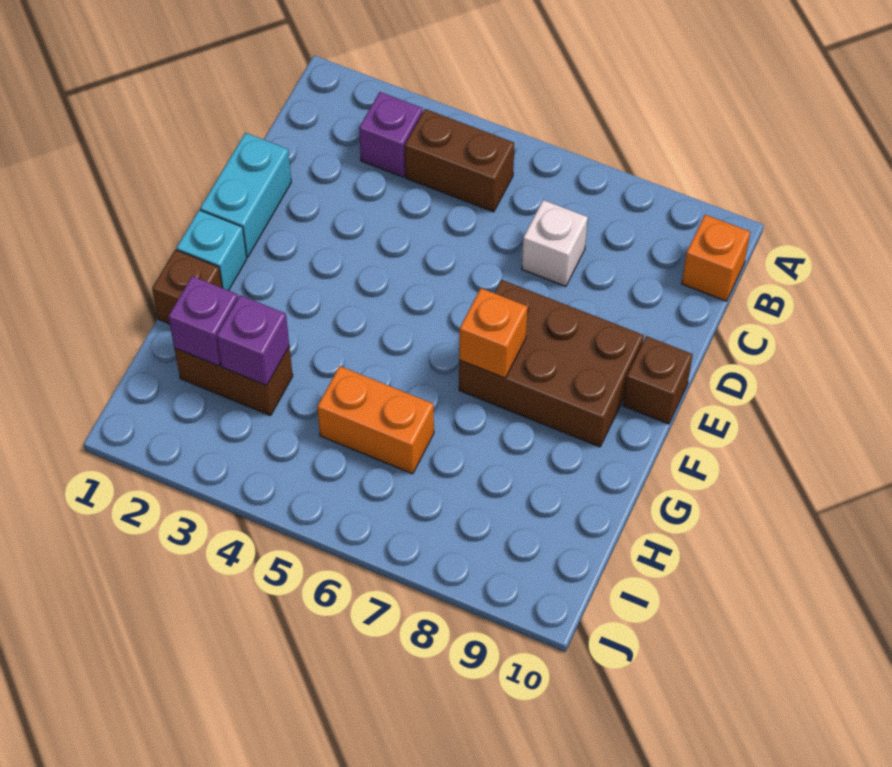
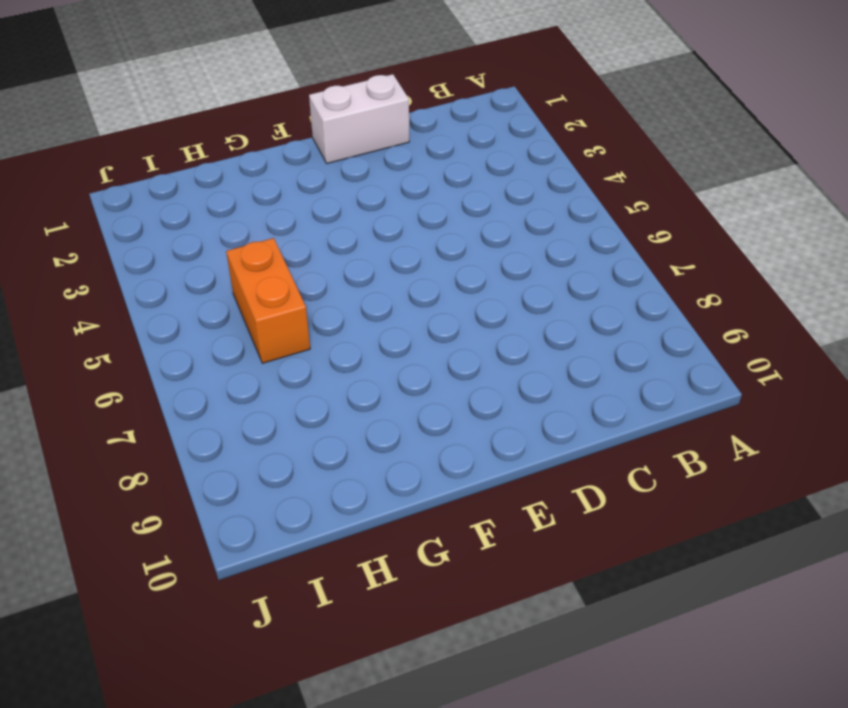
white 1x2 brick [309,74,409,163] -> cyan 1x2 brick [200,133,291,257]
none -> purple 1x1 brick [359,92,423,177]
none -> brown 1x2 brick [405,109,514,212]
none -> orange 1x1 brick [682,215,750,301]

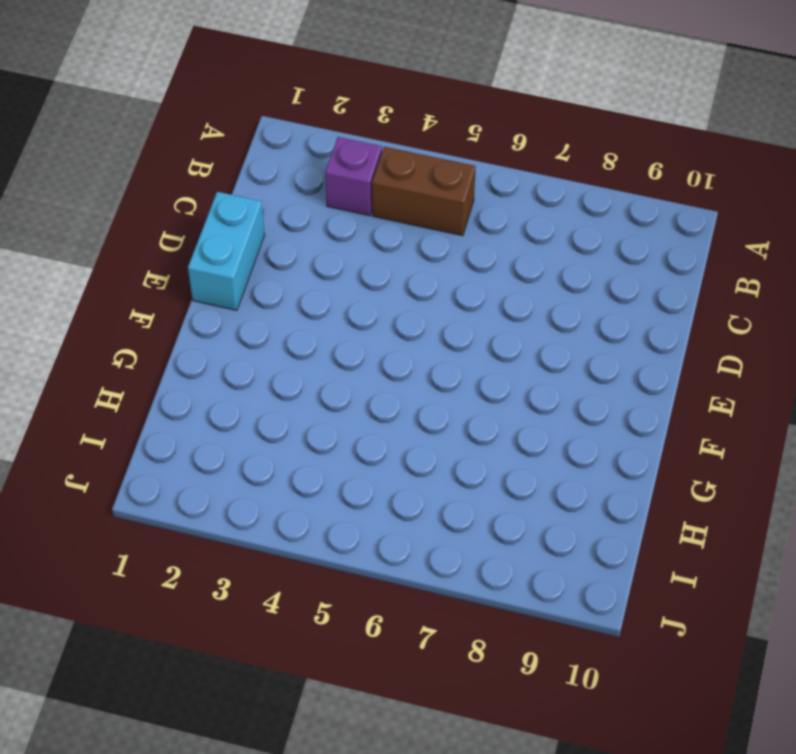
none -> orange 1x1 brick [682,215,750,301]
none -> white 1x1 brick [522,200,588,286]
none -> brown 2x3 brick [459,280,644,447]

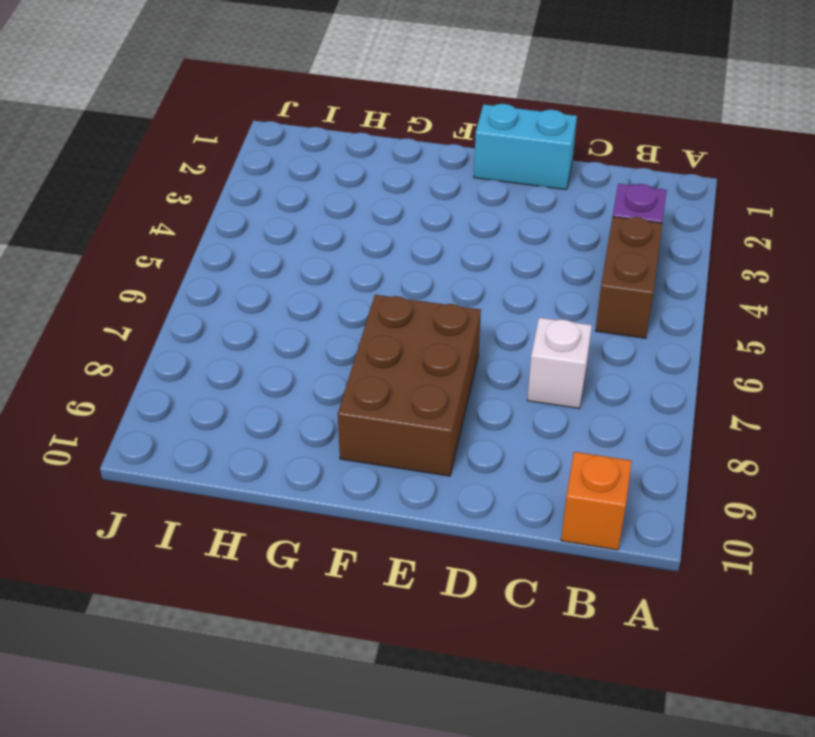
none -> brown 1x1 brick [623,336,693,424]
none -> cyan 1x1 brick [176,210,247,291]
none -> brown 1x1 brick [152,250,222,324]

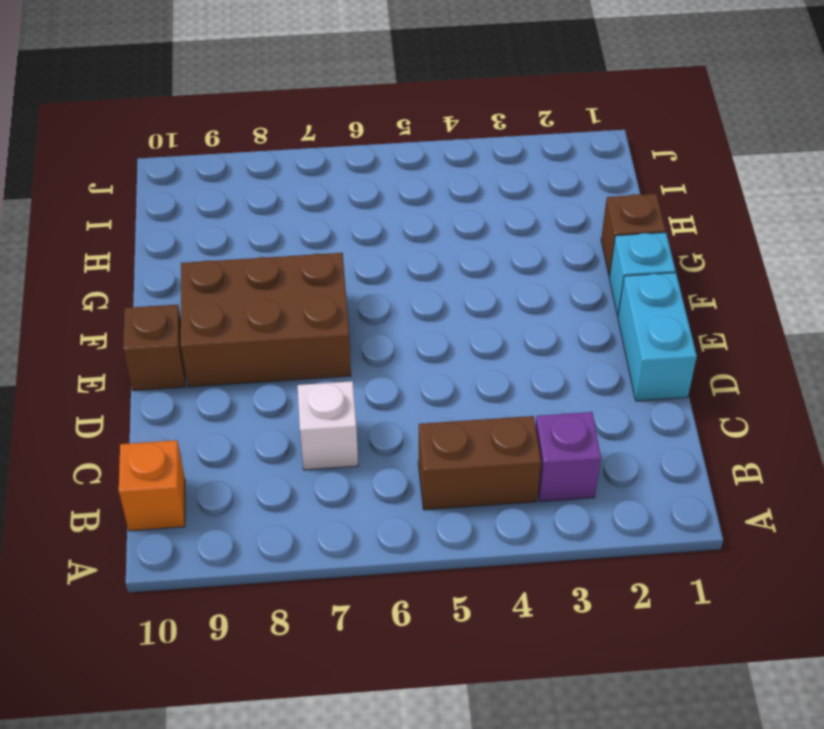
none -> brown 1x2 brick [174,346,293,416]
none -> orange 1x2 brick [317,366,434,474]
none -> orange 1x1 brick [459,288,528,378]

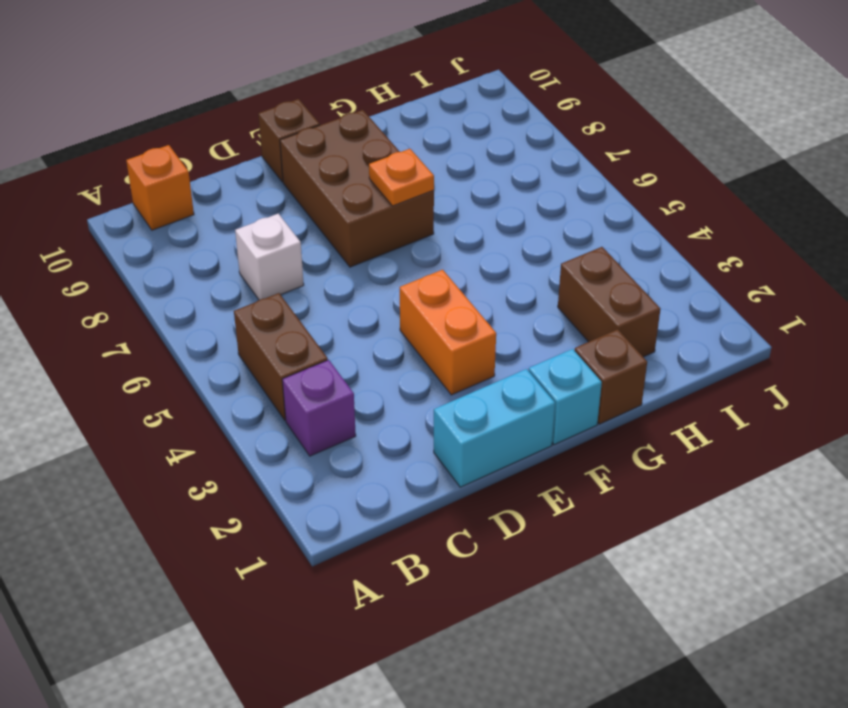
orange 1x2 brick [400,270,496,395] -> orange 1x2 brick moved to [317,366,434,474]
orange 1x1 plate [369,149,434,206] -> orange 1x1 brick [459,288,528,378]
none -> purple 1x1 brick [168,276,238,366]
none -> purple 1x1 brick [217,295,289,386]

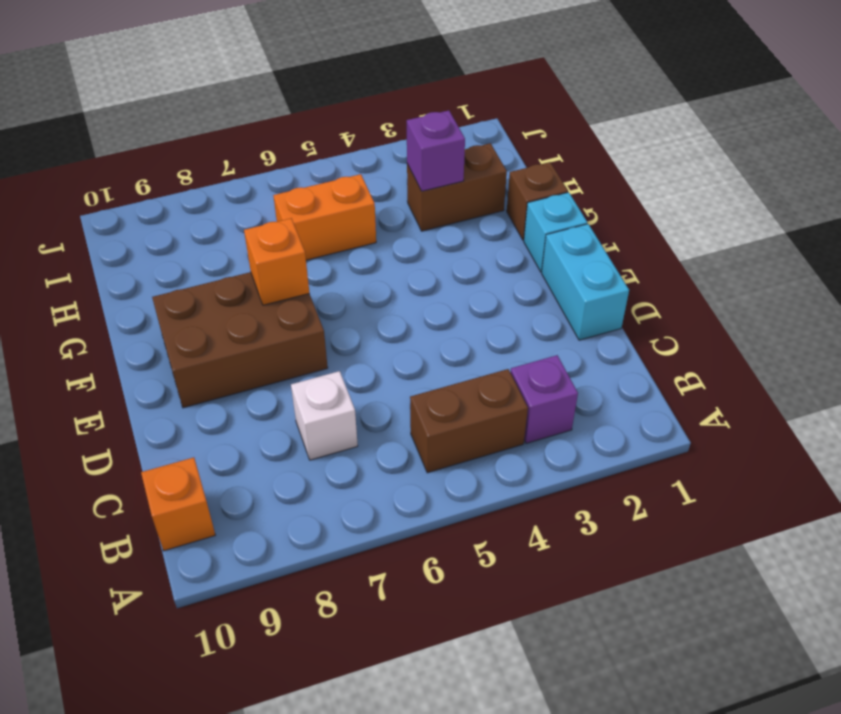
none -> brown 1x1 brick [623,336,693,424]
none -> purple 1x1 brick [168,276,238,366]

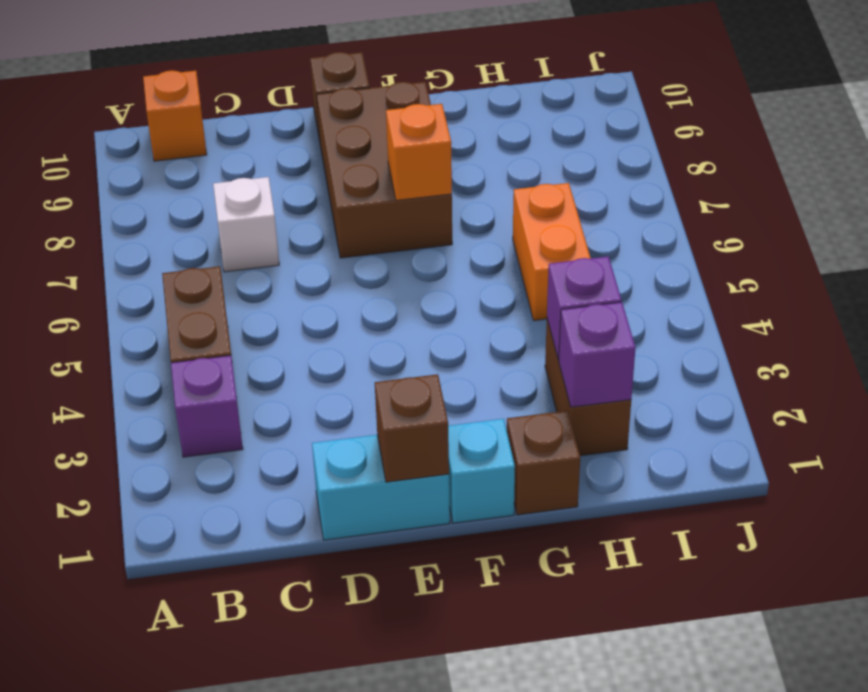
brown 1x1 brick [375,374,449,482] -> none

